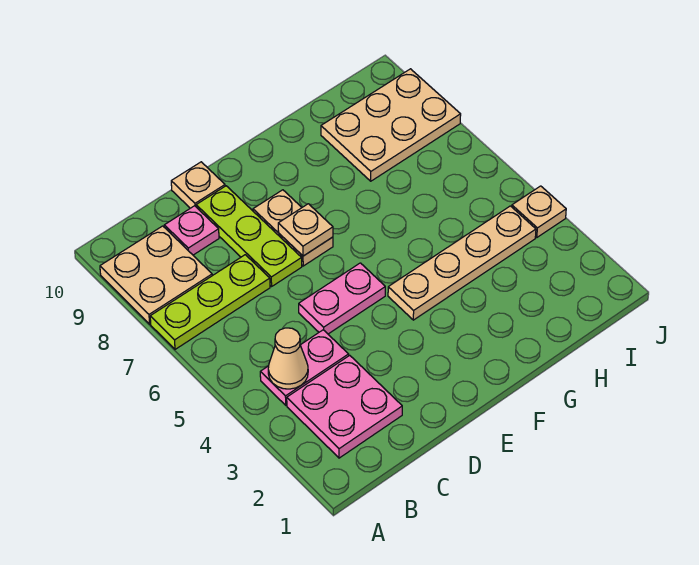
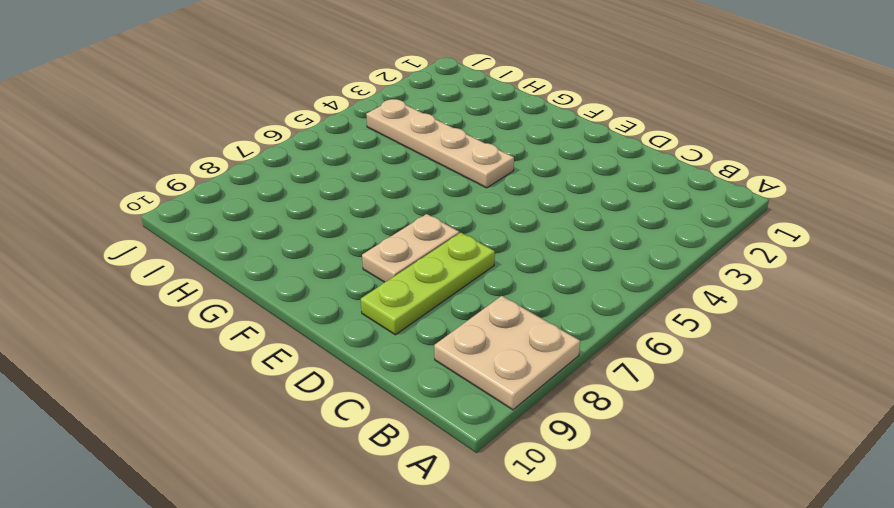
none -> lime 1x3 plate [150,255,270,349]
none -> pink 2x2 plate [287,355,402,458]
none -> pink 1x2 plate [260,330,349,405]

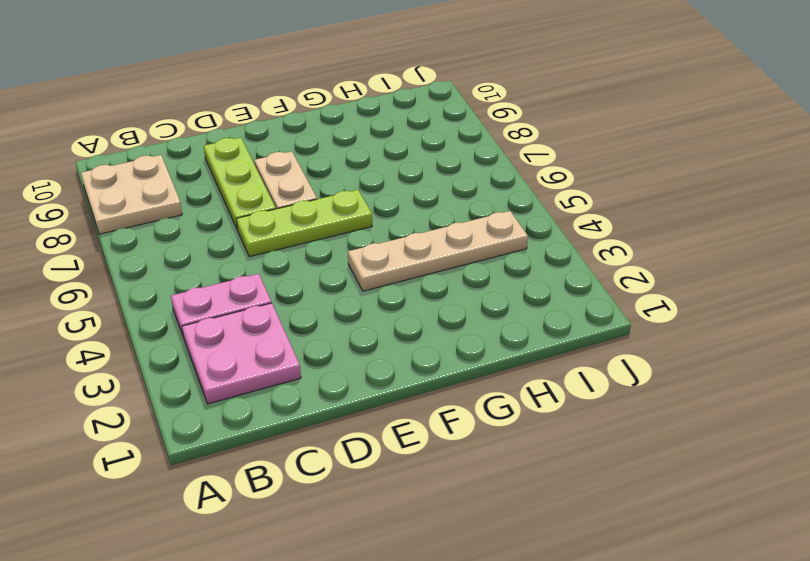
lime 1x3 plate [236,190,372,257] -> lime 1x3 plate moved to [150,255,270,349]
none -> pink 1x1 plate [164,206,219,255]
none -> pink 1x2 plate [299,263,385,334]
none -> tan 1x1 plate [171,162,225,208]

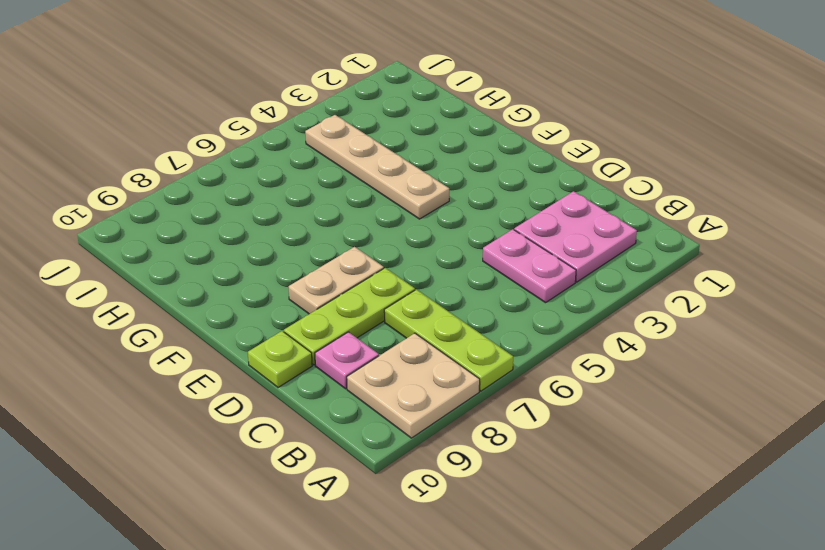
lime 1x1 plate [248,331,312,387] -> tan 1x1 plate [171,162,225,208]
none -> pink 1x2 plate [299,263,385,334]
none -> tan 2x3 plate [321,69,461,181]
none -> tan 1x1 plate [512,186,566,238]

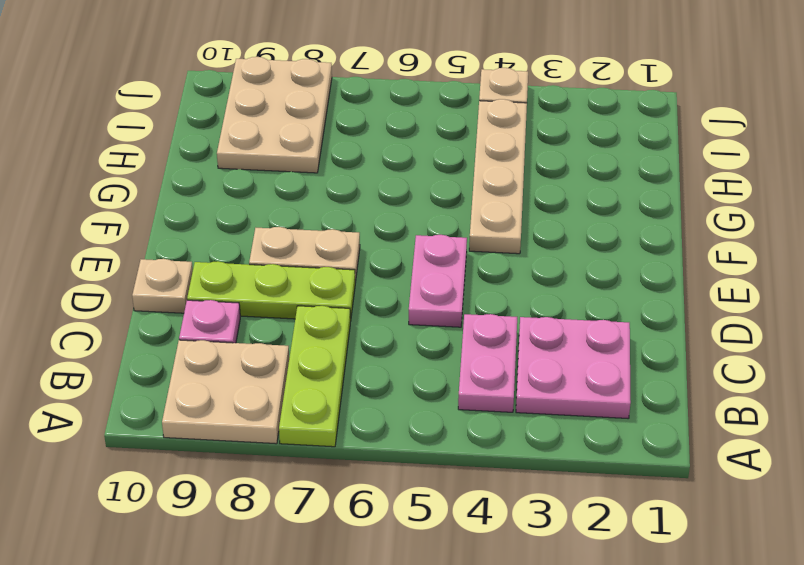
none -> tan 1x1 cone [268,328,308,389]
none -> tan 1x1 plate [278,204,333,256]

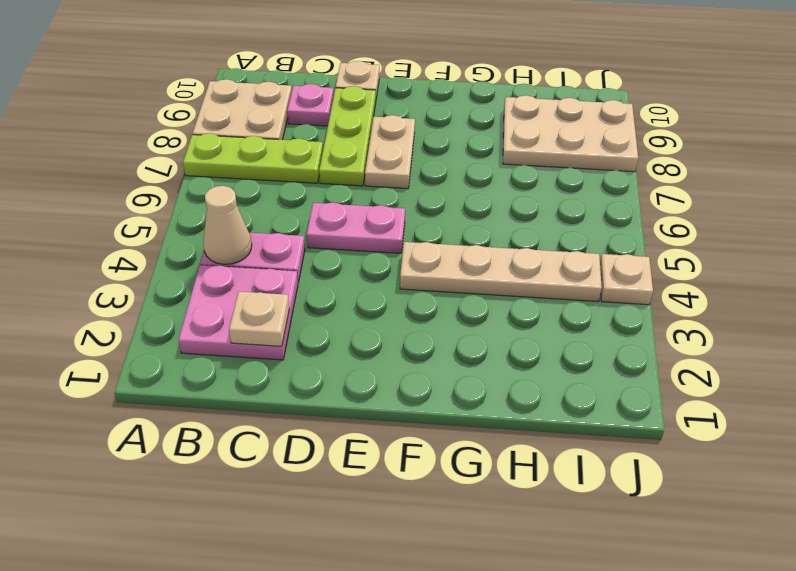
tan 1x1 plate [229,292,289,346] -> tan 1x1 plate moved to [278,204,333,256]

